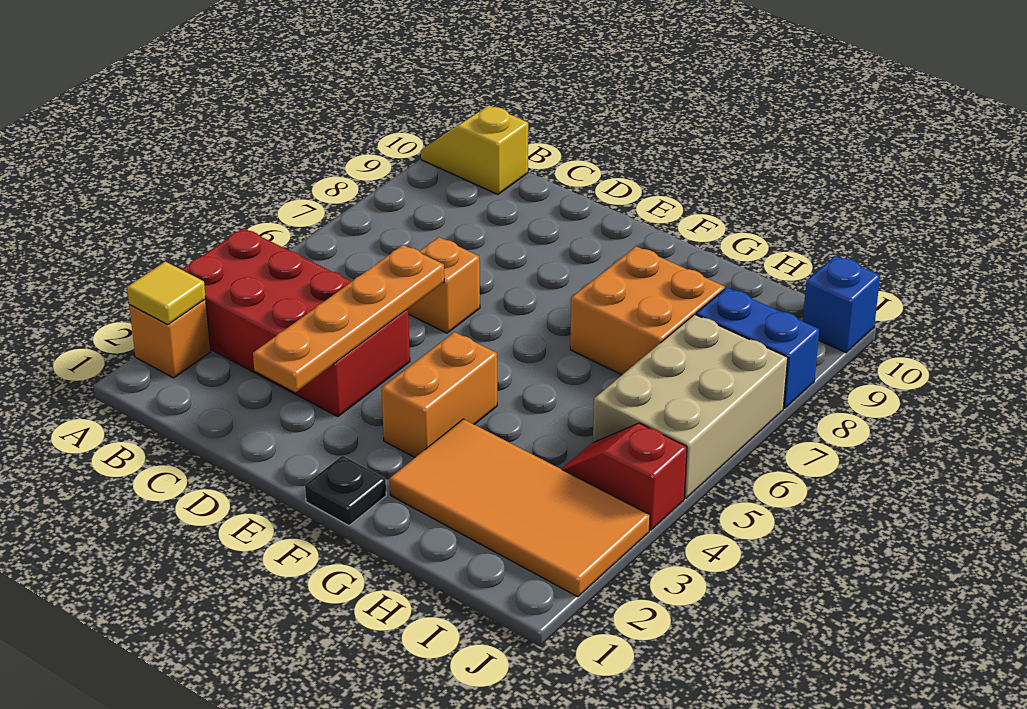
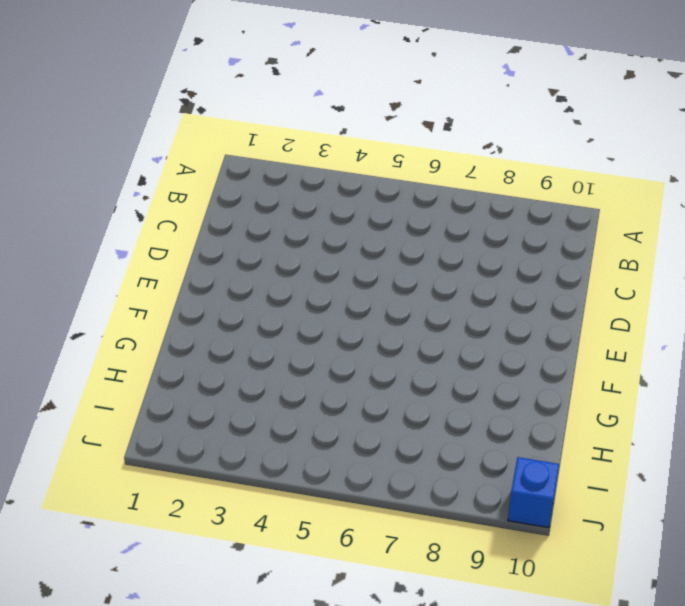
none -> orange 1x1 brick [129,300,211,378]
none -> red 2x4 brick [182,228,410,417]
none -> yellow 1x2 slope [421,106,528,194]

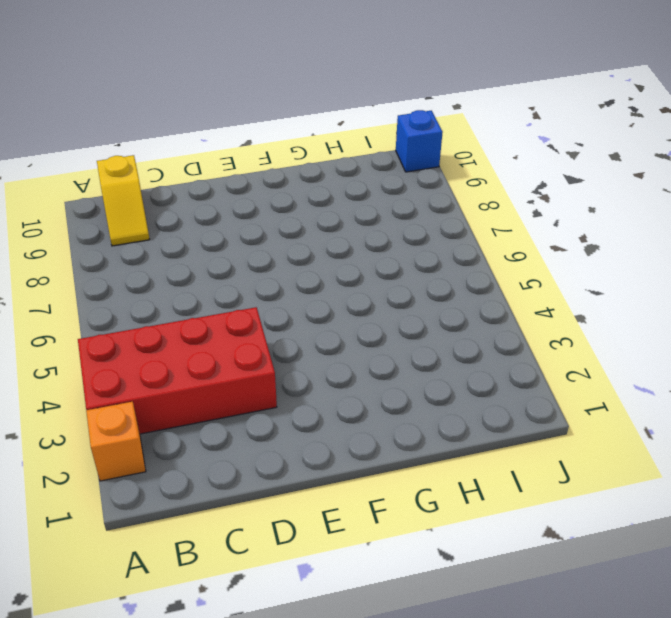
yellow 1x2 slope [97,155,150,246] -> yellow 1x2 slope turned to [421,106,528,194]
none -> orange 1x1 brick [408,237,480,333]
none -> black 1x1 plate [305,455,386,526]
none -> orange 1x2 brick [382,332,497,457]

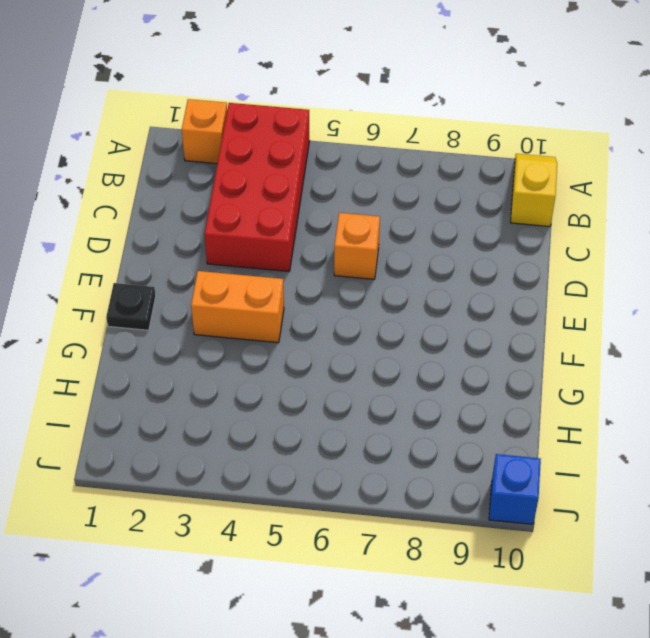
none -> orange 2x4 tile [390,419,650,597]
none -> orange 2x2 brick [570,246,725,375]
none -> red 1x2 slope [562,423,687,530]

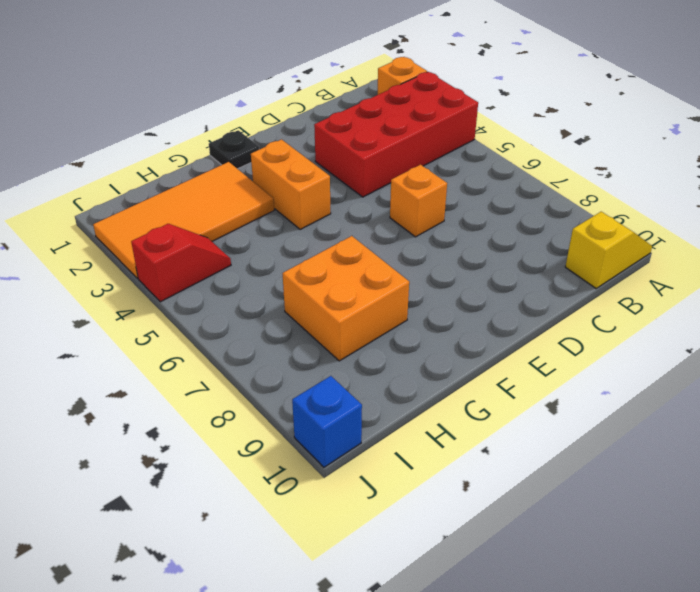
none -> tan 2x3 brick [593,314,788,499]
none -> blue 1x2 brick [696,288,819,409]
none -> yellow 1x1 tile [127,262,206,325]

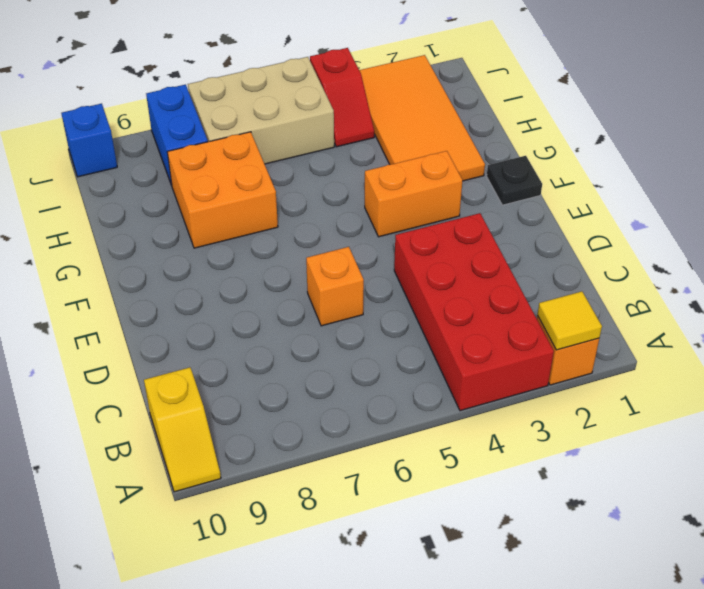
none -> orange 1x4 plate [253,245,444,392]

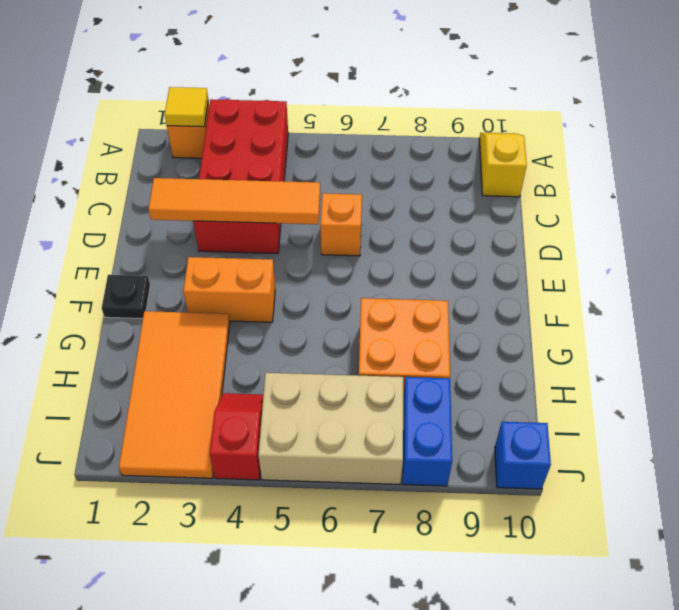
orange 1x4 tile [149,178,320,224] -> orange 1x4 plate [253,245,444,392]

